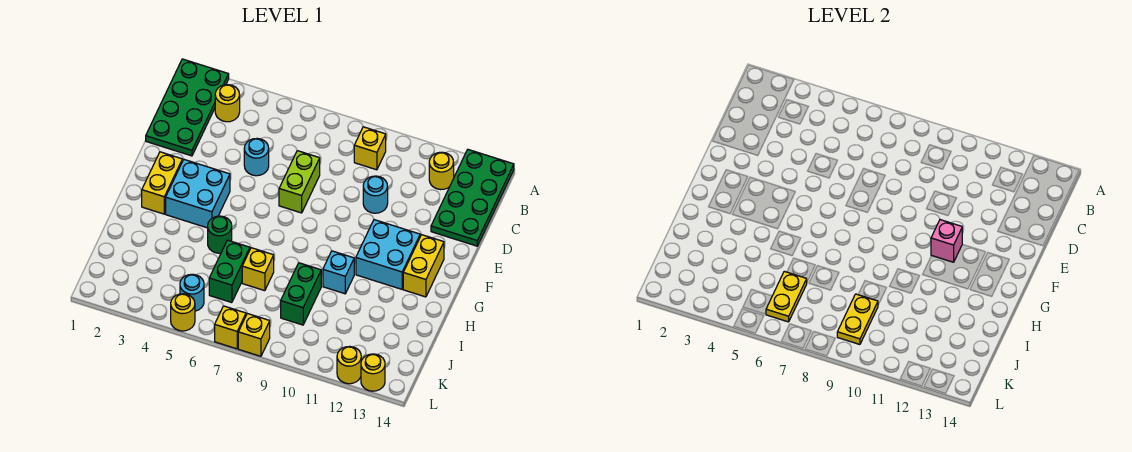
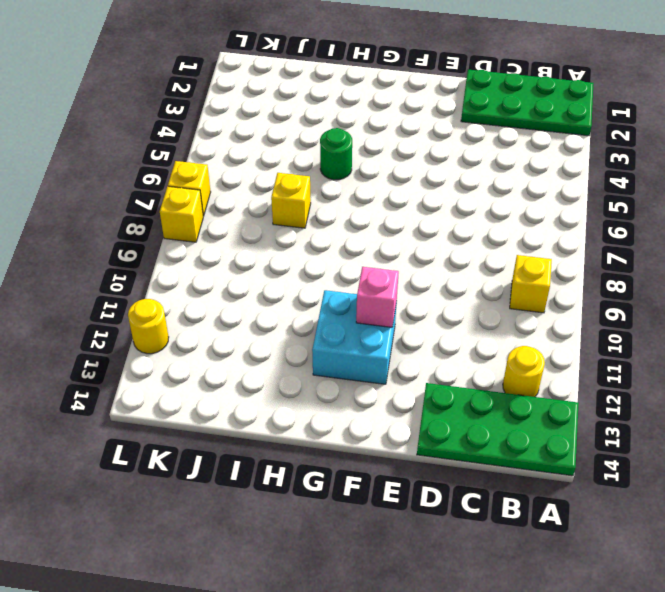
none -> yellow 1x1 round brick [215,85,240,122]
none -> cyan 1x1 round brick [244,138,269,176]
none -> lime 1x2 brick [279,151,320,213]

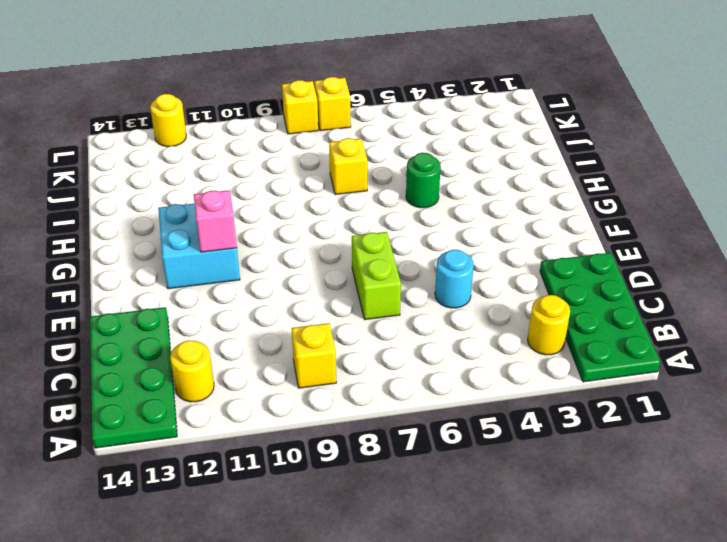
none -> cyan 1x1 round brick [363,176,388,213]
none -> yellow 1x2 brick [142,152,182,214]
none -> cyan 2x2 brick [166,159,230,228]

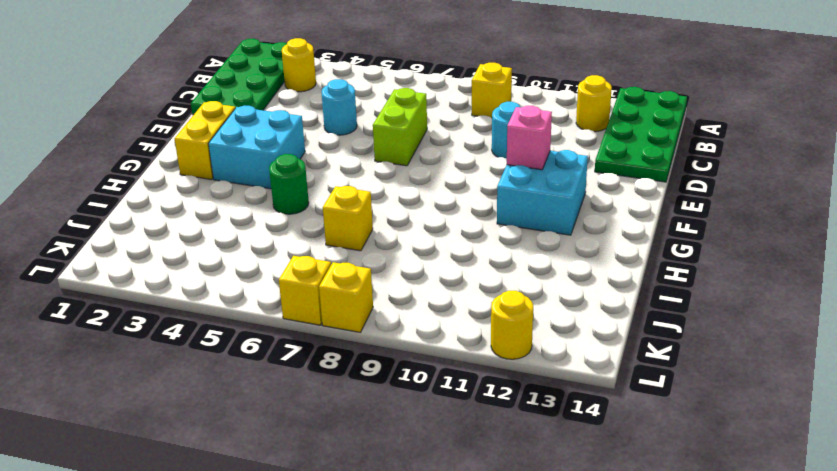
none -> yellow 1x2 brick [403,235,444,297]
none -> cyan 1x1 brick [323,251,354,294]
none -> green 1x2 brick [209,240,250,303]

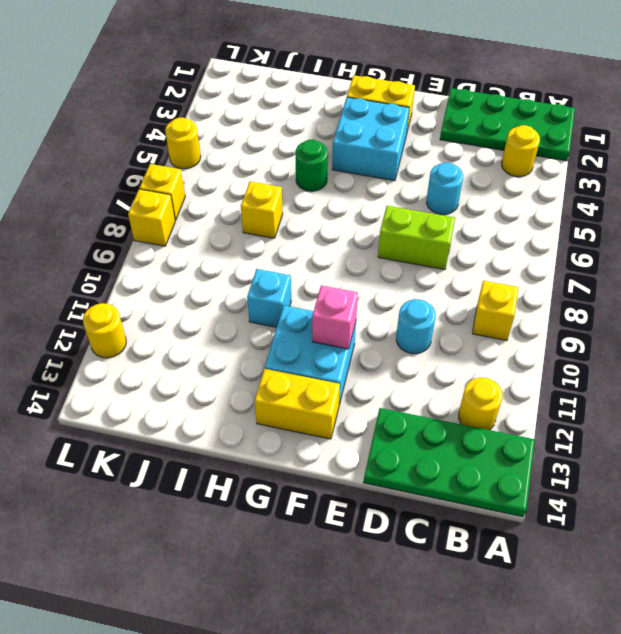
none -> green 1x2 brick [209,240,250,303]
none -> green 1x2 brick [281,263,321,325]
none -> cyan 1x1 round brick [180,274,204,311]

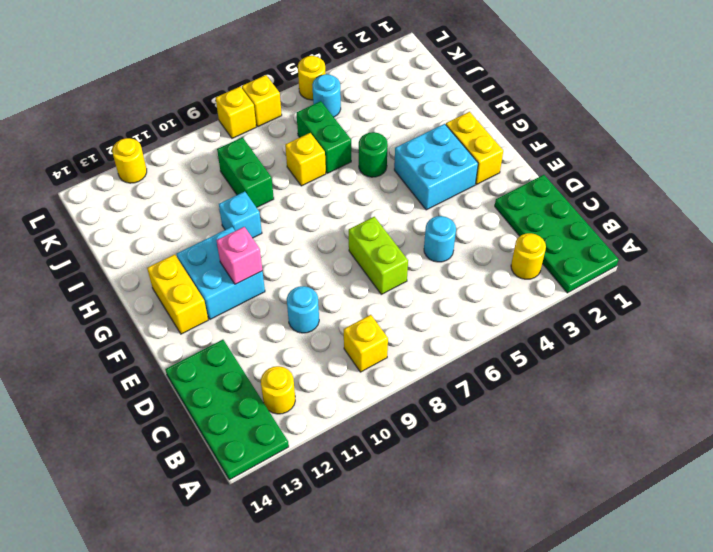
none -> yellow 1x1 round brick [361,354,385,391]
none -> yellow 1x2 plate [766,271,807,322]
none -> yellow 1x2 plate [837,294,878,344]

